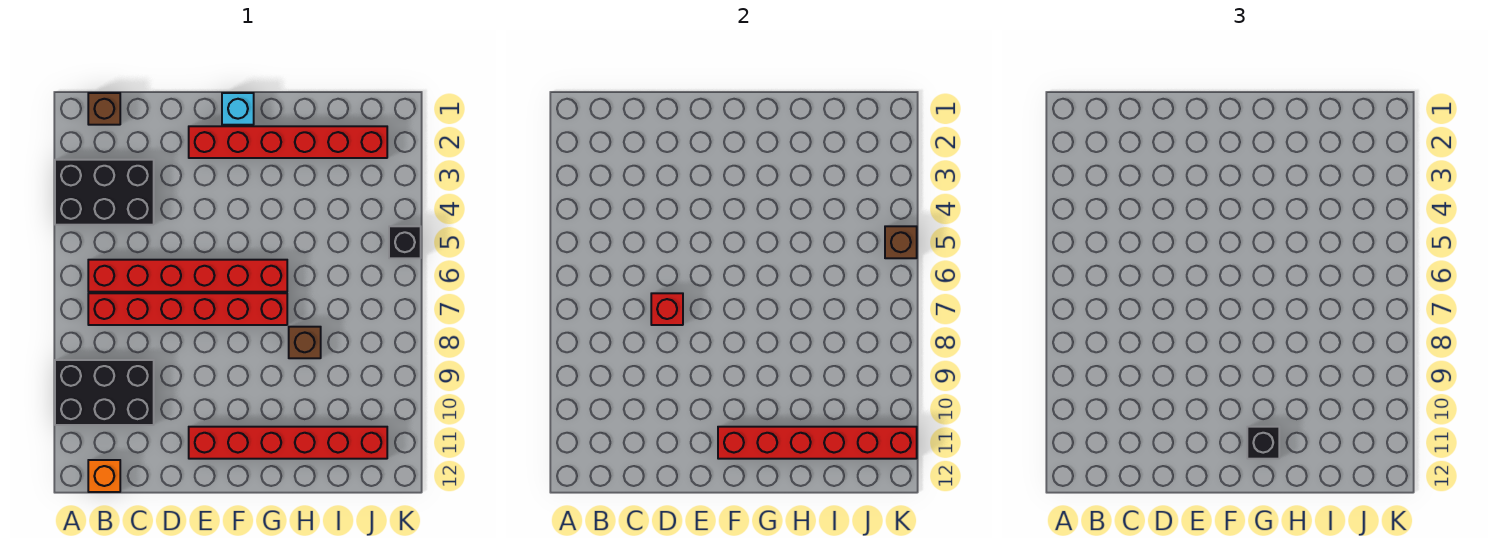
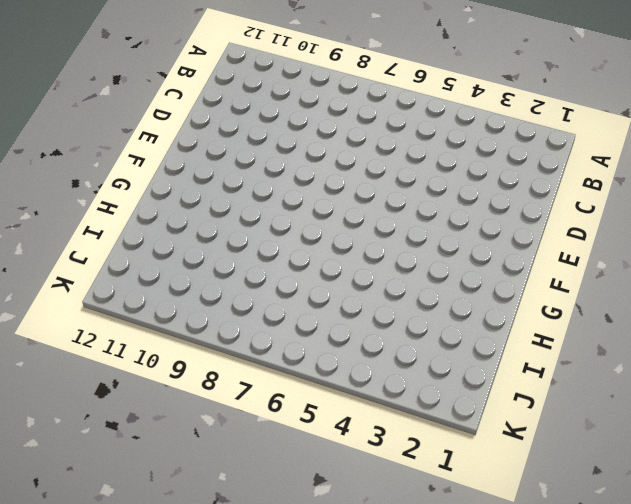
none -> black 2x3 brick [55,160,154,225]
none -> black 2x3 brick [55,360,154,425]
none -> brown 1x1 brick [88,93,120,125]

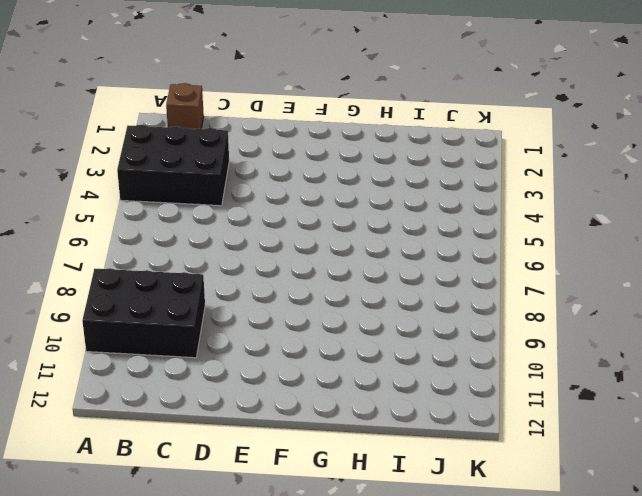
none -> red 1x6 brick [88,260,287,292]
none -> red 1x6 brick [88,293,287,325]
none -> orange 1x1 brick [88,460,120,492]

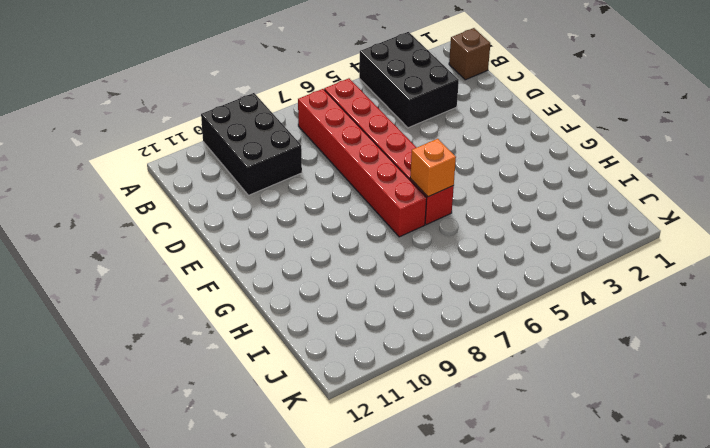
orange 1x1 brick [410,139,456,197] -> orange 1x1 brick moved to [88,460,120,492]
none -> red 1x6 brick [189,126,387,158]
none -> red 1x6 brick [189,427,387,459]
none -> cyan 1x1 brick [222,93,254,125]

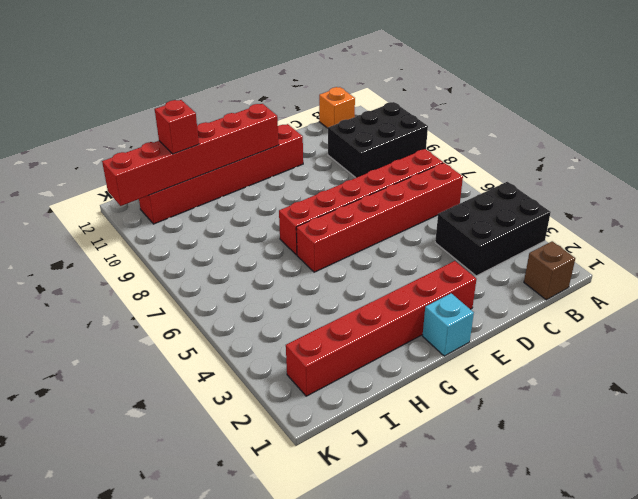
red 1x1 brick [155,100,199,154] -> red 1x1 brick moved to [651,293,683,325]
none -> brown 1x1 brick [289,327,321,358]
none -> black 1x1 brick [389,226,421,258]
none -> brown 1x1 brick [885,226,917,258]

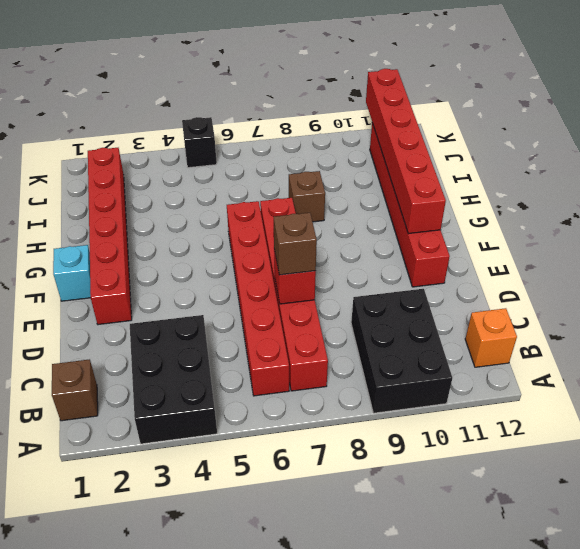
brown 1x1 brick [274,213,317,275] -> brown 1x1 brick moved to [885,226,917,258]
none -> black 1x1 brick [1247,427,1279,459]

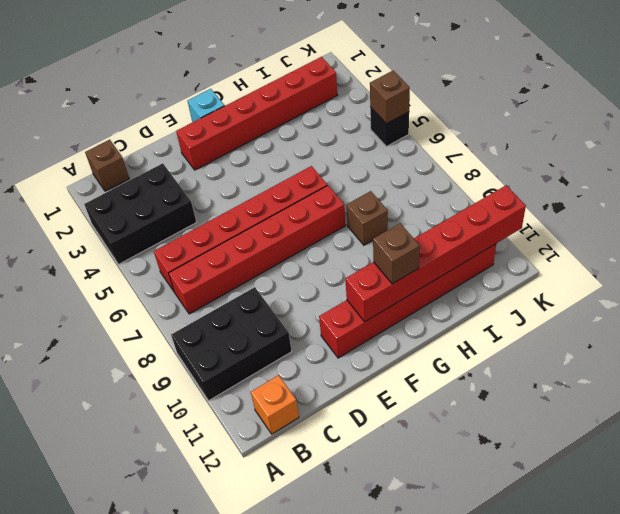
brown 1x1 brick [373,223,420,284] -> black 1x1 brick [1247,427,1279,459]
none -> red 1x1 brick [651,293,683,325]

